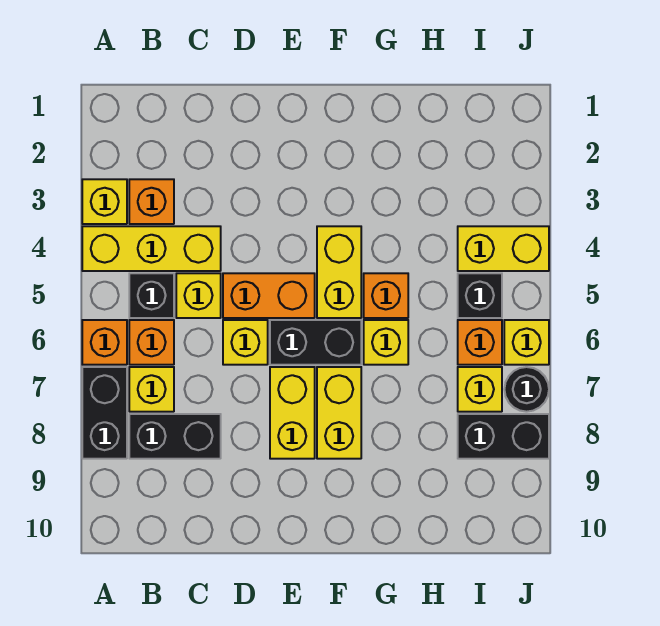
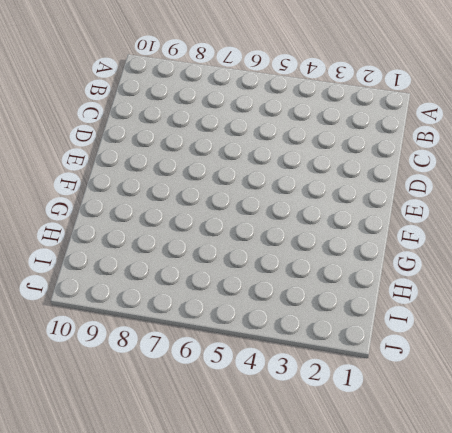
none -> yellow 1x1 brick [82,179,127,224]
none -> yellow 1x3 brick [82,226,221,271]
none -> orange 1x1 brick [82,320,127,365]

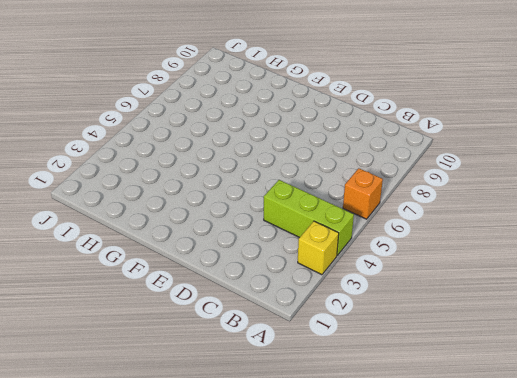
lime 1x3 brick [264,180,354,255] -> yellow 1x3 brick [82,226,221,271]
none -> black 1x2 brick [82,367,127,459]
none -> orange 1x1 brick [129,179,174,224]
none -> black 1x1 brick [129,273,174,318]

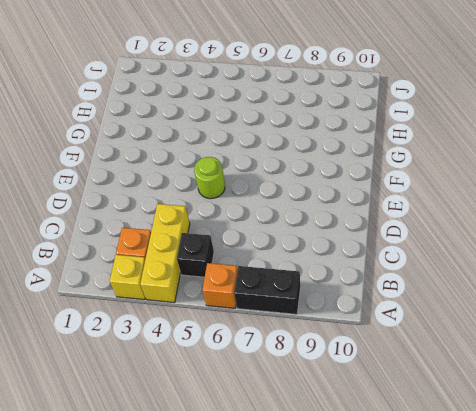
lime 1x1 round brick [194,157,225,199] -> orange 1x2 brick [223,273,315,318]
none -> orange 1x1 brick [129,320,174,365]
none -> yellow 1x1 brick [129,367,174,412]
none -> black 1x2 brick [129,414,221,459]

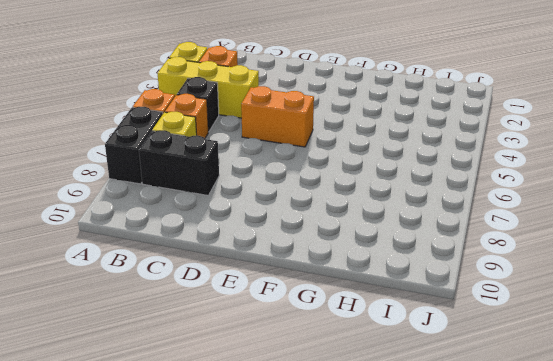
none -> yellow 1x1 brick [176,273,221,318]
none -> yellow 1x1 brick [223,320,268,365]
none -> black 1x2 brick [270,320,361,365]

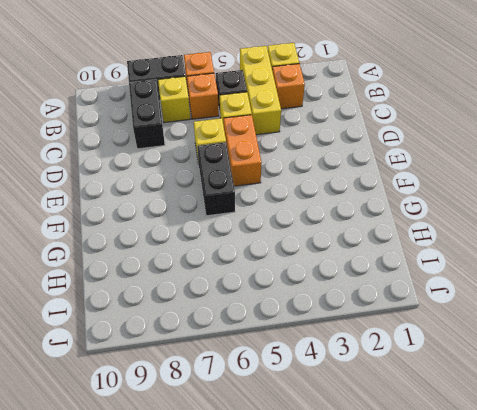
none -> yellow 1x2 brick [270,367,315,459]
none -> yellow 1x2 brick [317,226,361,318]
none -> yellow 1x2 brick [317,367,361,459]

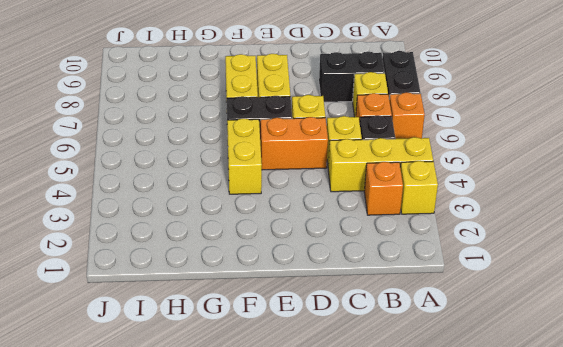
none -> orange 1x1 brick [364,273,408,318]
none -> yellow 1x1 brick [364,320,408,365]
none -> yellow 1x2 brick [458,226,549,271]

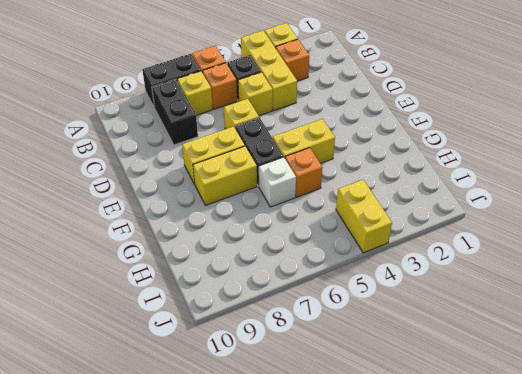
white 1x1 brick [259,157,296,207] -> yellow 1x1 brick [364,320,408,365]
none -> orange 1x2 brick [223,273,315,318]
none -> black 1x1 brick [458,273,502,318]
none -> orange 1x1 brick [458,320,502,365]

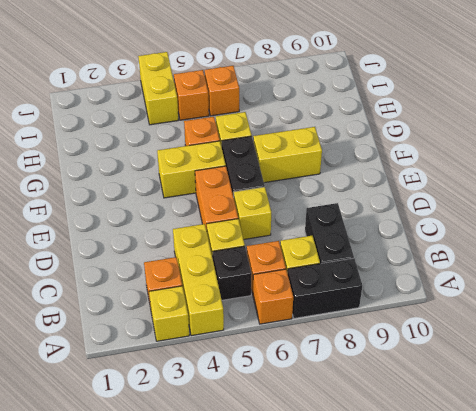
orange 1x1 brick [174,70,209,120] -> black 1x1 brick [458,273,502,318]
none -> yellow 1x2 brick [270,367,315,459]
none -> yellow 1x1 brick [458,367,502,412]
none -> black 1x2 brick [458,414,549,459]

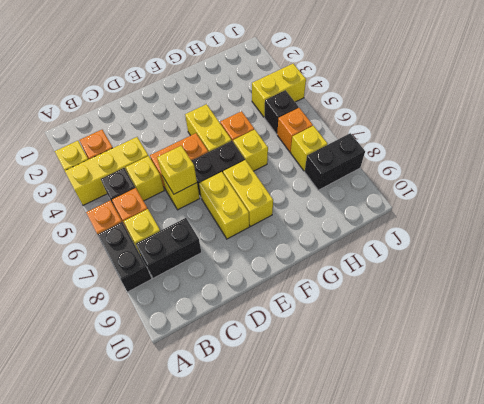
yellow 1x1 brick [157,146,197,194] -> yellow 1x1 brick moved to [504,320,549,365]
none -> black 1x1 round brick [504,367,549,412]

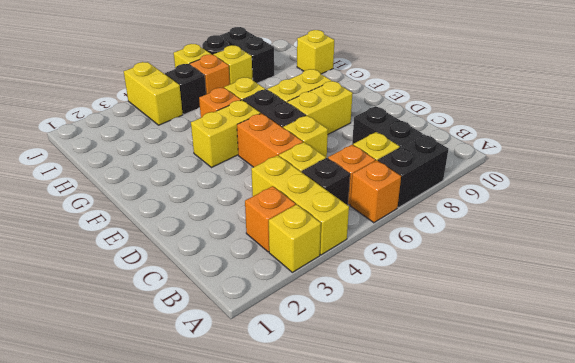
yellow 1x1 brick [297,30,334,74] -> none

